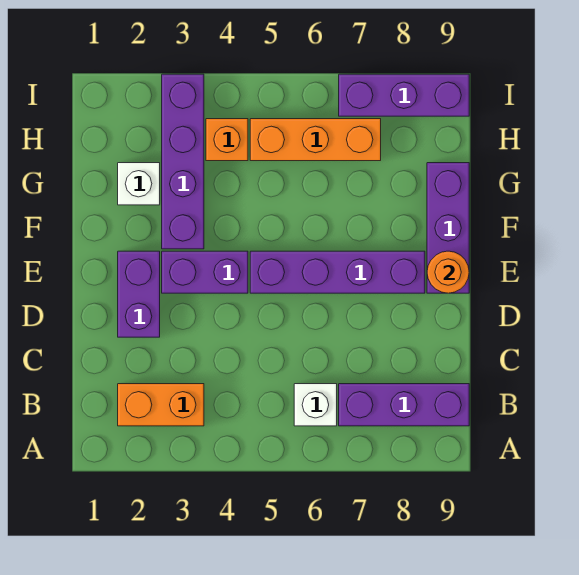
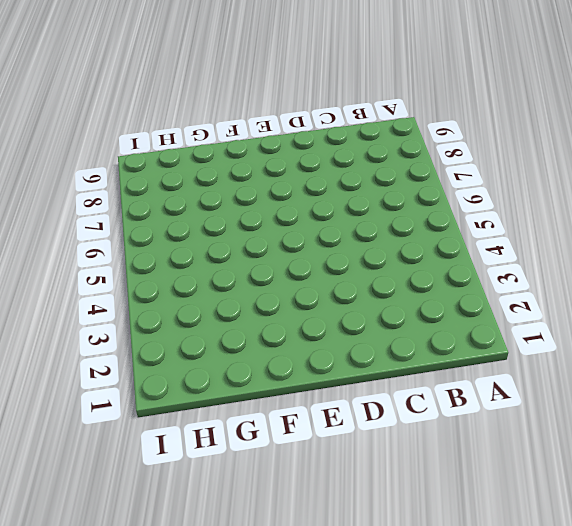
none -> orange 1x2 brick [118,384,204,426]
none -> white 1x1 brick [294,384,337,426]
none -> purple 1x3 brick [339,384,469,426]

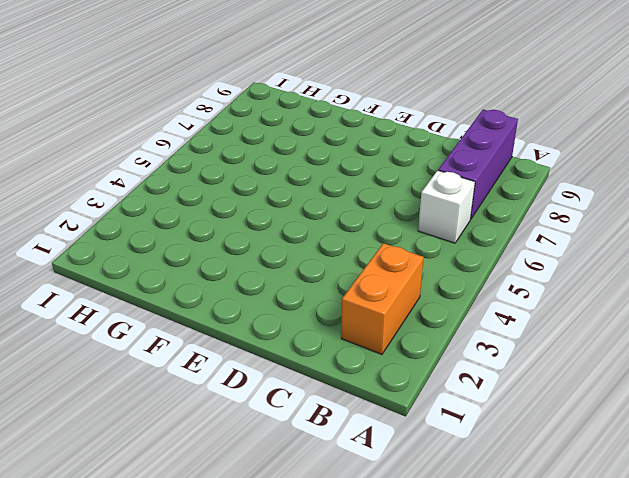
none -> purple 1x2 brick [118,251,160,337]
none -> purple 1x2 brick [162,251,248,293]
none -> purple 1x4 brick [250,251,425,293]

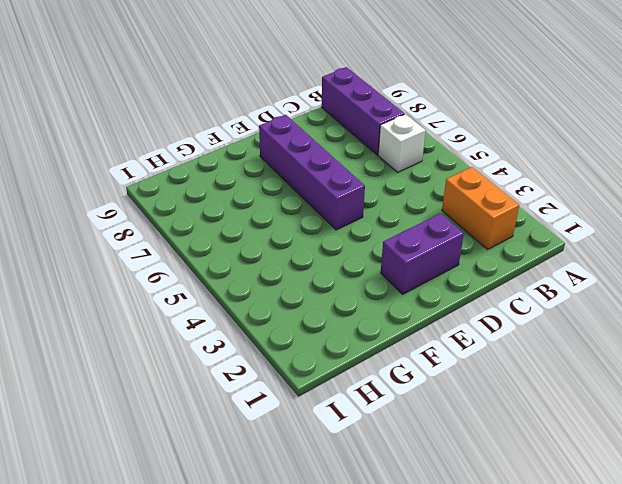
none -> purple 1x2 brick [162,251,248,293]
none -> purple 1x3 brick [427,163,469,293]
none -> purple 1x4 brick [162,74,204,249]

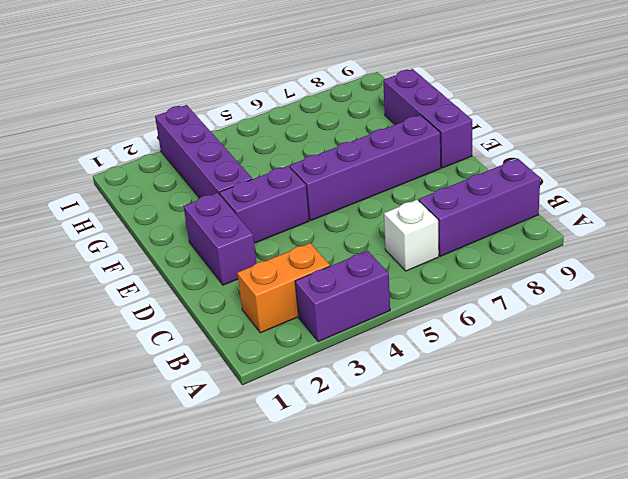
purple 1x2 brick [295,251,390,342] -> none
none -> white 1x1 brick [118,163,160,205]
none -> orange 1x1 brick [206,119,248,161]
none -> orange 1x3 brick [250,119,381,161]

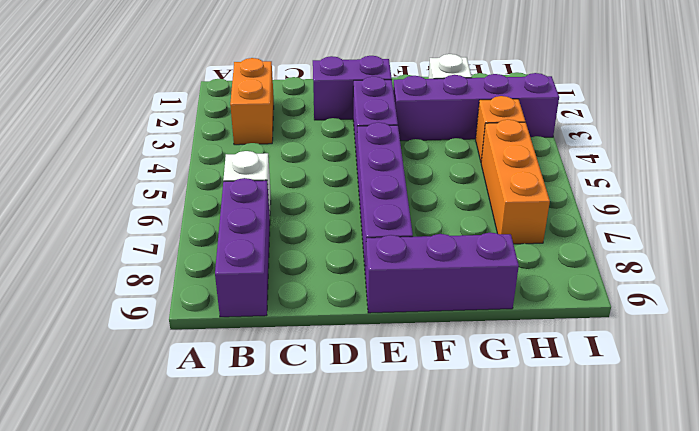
none -> purple 1x3 brick [339,74,469,116]
none -> orange 1x1 round brick [427,251,469,293]

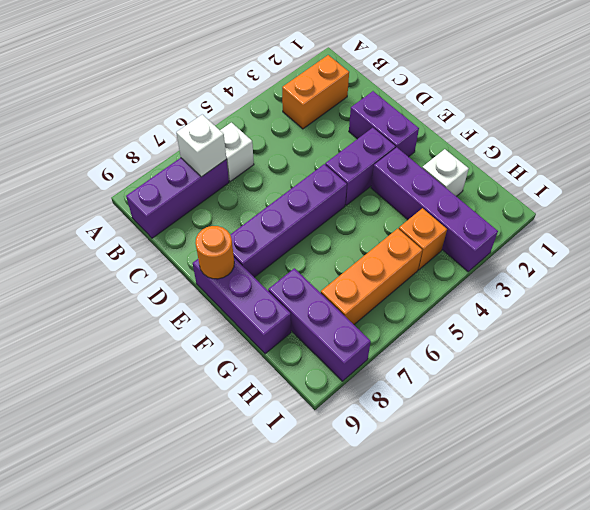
white 1x1 brick [176,115,226,177] -> none
purple 1x3 brick [268,268,371,381] -> purple 1x3 brick turned to [339,74,469,116]

